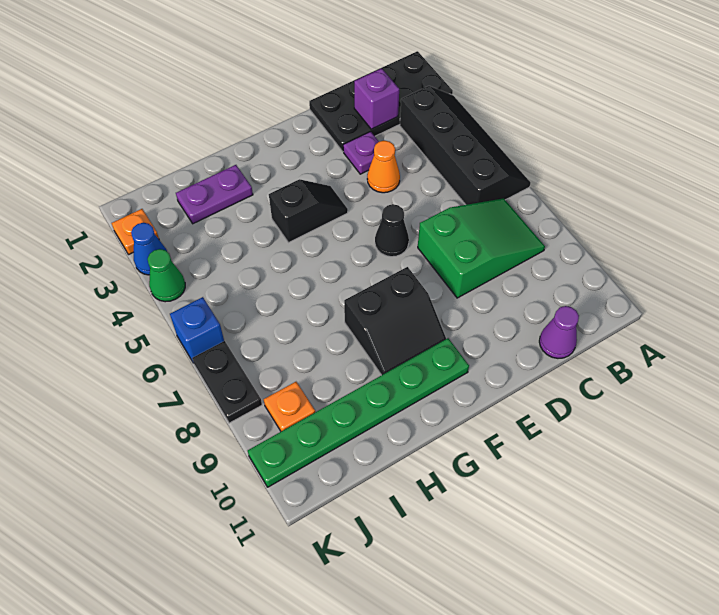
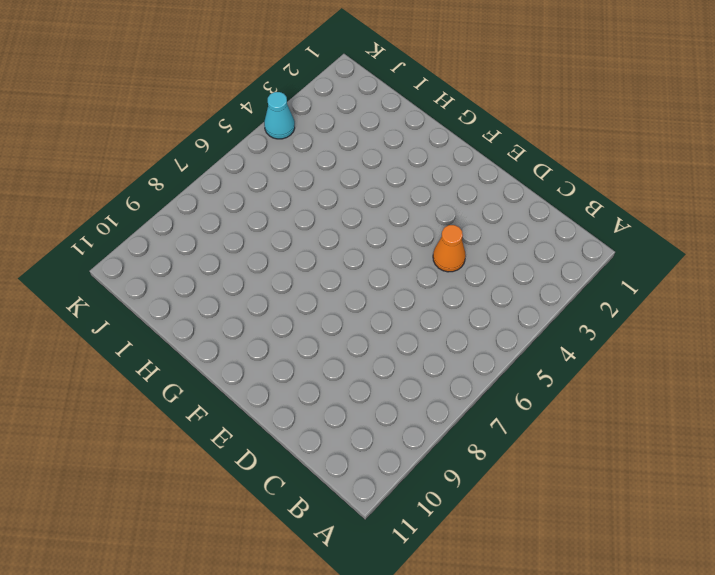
cyan 1x1 cone [264,92,295,139] -> green 1x1 cone [148,249,185,302]
none -> black 2x4 plate [309,51,453,151]
none -> black 2x4 slope [400,86,531,205]
none -> green 2x3 slope [418,198,545,298]

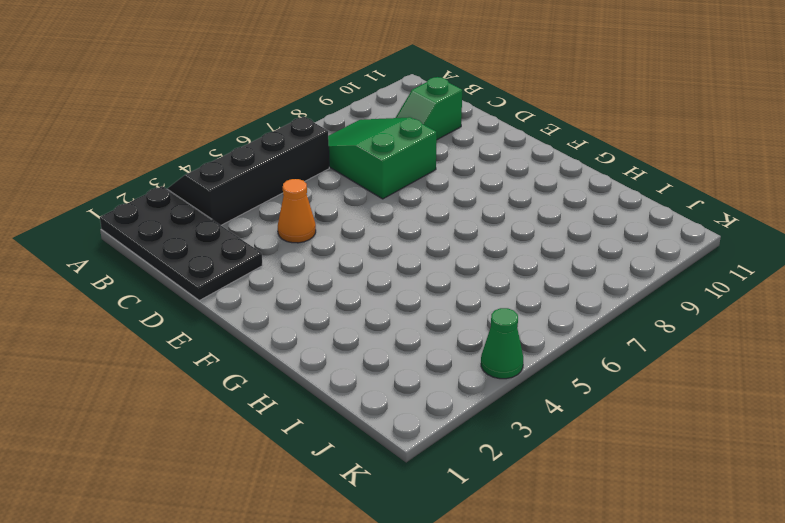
green 1x2 slope [395,77,462,140] -> none
none -> purple 1x1 cone [539,306,579,358]
none -> purple 1x1 plate [343,132,379,174]
none -> black 1x1 cone [375,204,409,257]

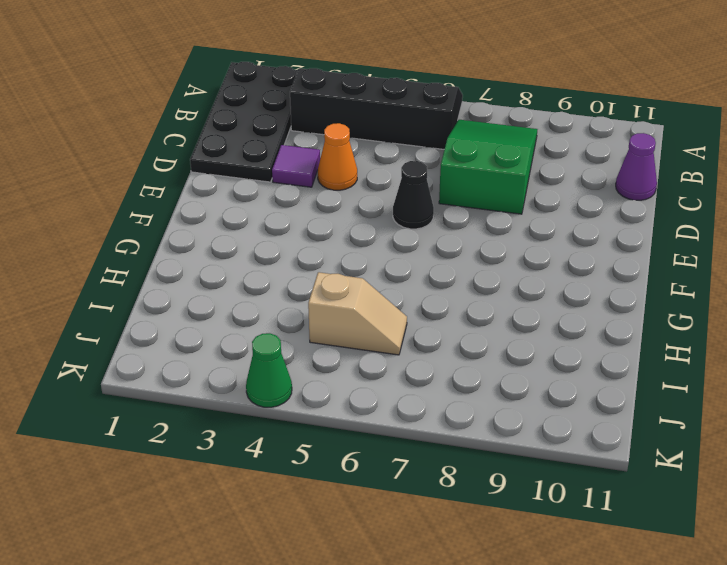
purple 1x1 tile [272,145,320,187] -> purple 1x1 plate [343,132,379,174]
tan 1x2 slope [308,272,407,355] -> none
none -> black 1x2 slope [269,179,348,243]
none -> black 2x2 slope [344,267,446,375]
none -> green 1x6 plate [248,338,469,487]

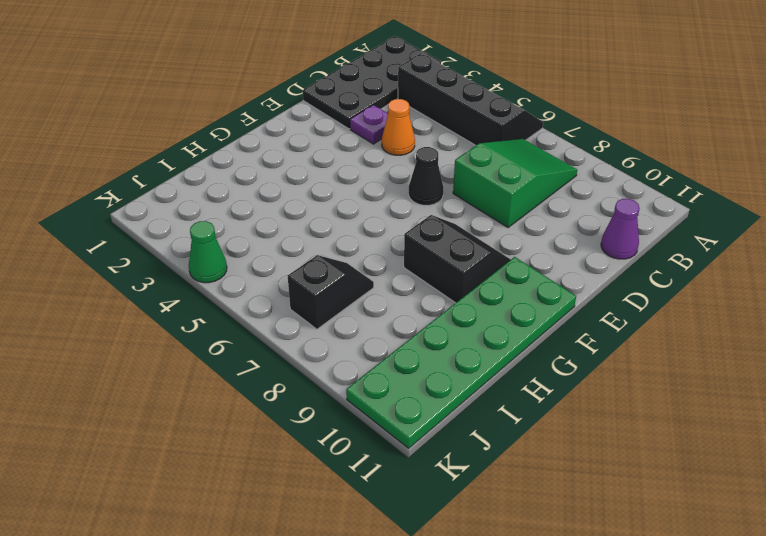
black 2x2 slope [404,215,511,303] -> black 2x2 slope turned to [344,267,446,375]
green 2x6 plate [346,257,576,448] -> green 1x6 plate [248,338,469,487]
black 1x2 slope [288,255,374,329] -> black 1x2 slope moved to [269,179,348,243]
none -> purple 1x2 plate [176,165,253,224]
none -> orange 1x1 plate [264,382,315,431]
none -> orange 1x1 plate [111,209,159,255]

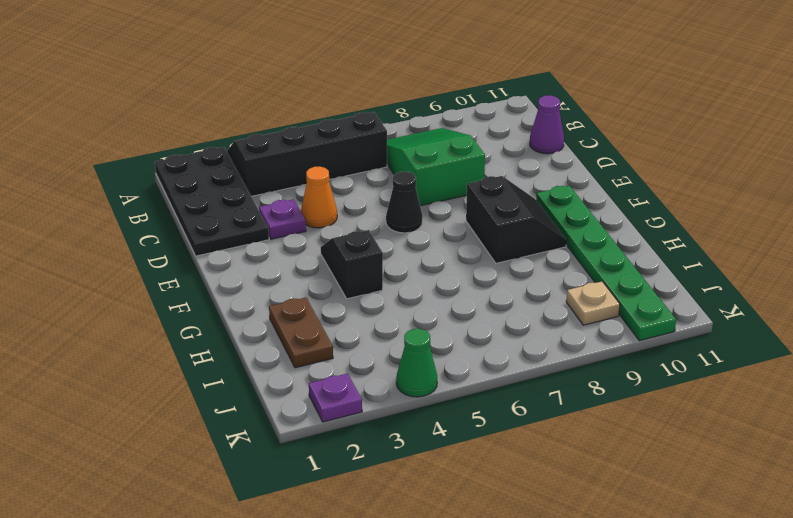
brown 1x2 plate [269,297,333,368] -> purple 1x2 plate [176,165,253,224]
tan 1x1 plate [566,281,620,325] -> orange 1x1 plate [264,382,315,431]
purple 1x1 plate [309,373,362,422] -> orange 1x1 plate [111,209,159,255]
none -> blue 1x1 cone [131,222,167,275]
none -> blue 1x1 brick [170,297,224,362]
none -> black 1x2 plate [192,341,262,423]

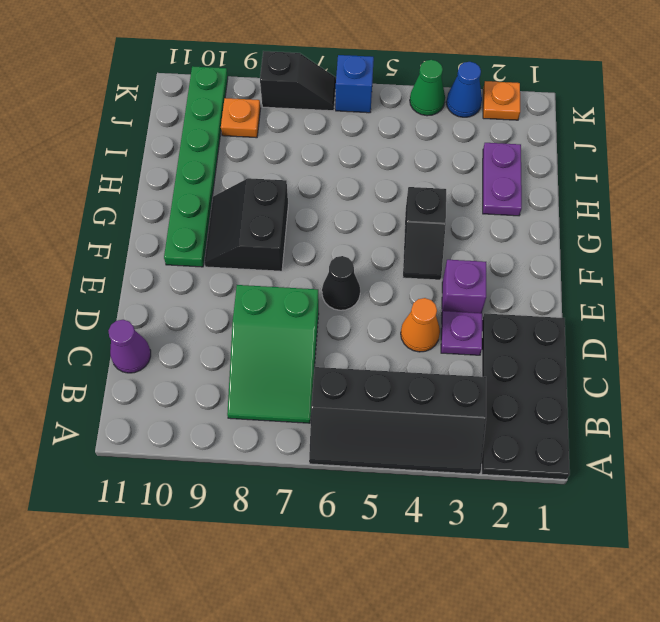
purple 1x1 brick [442,260,486,314] -> purple 1x1 brick moved to [354,68,399,129]
black 1x2 slope [260,51,336,111] -> black 1x2 plate [192,341,262,423]

